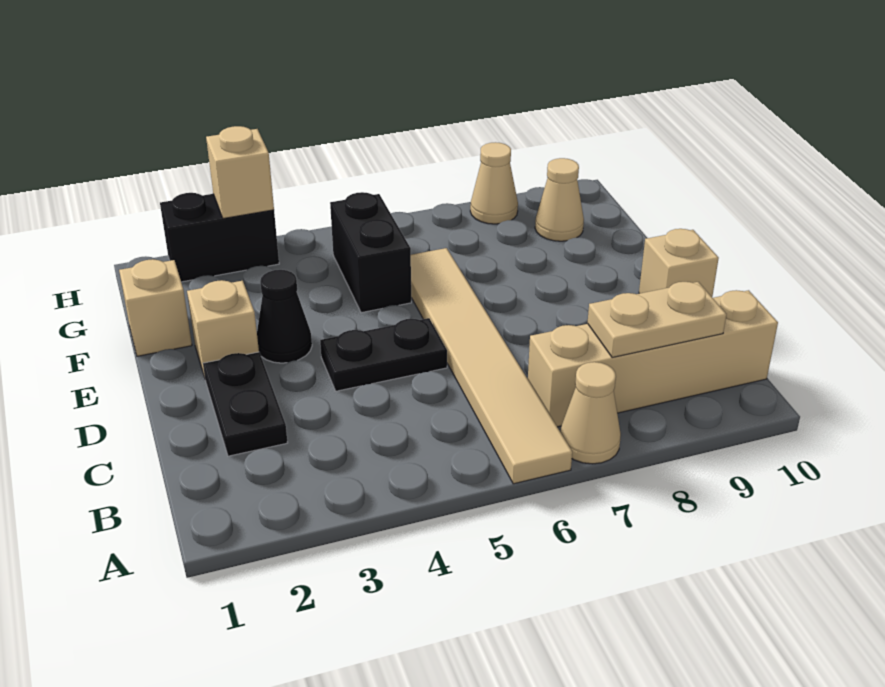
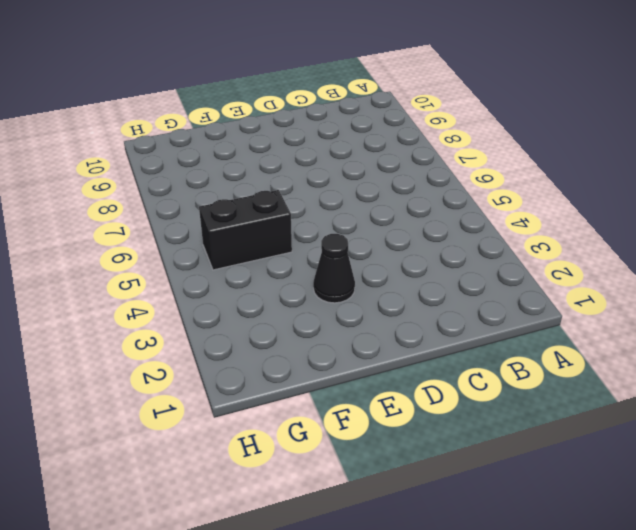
none -> tan 1x6 tile [411,248,572,484]
none -> tan 1x1 cone [560,362,621,464]
none -> tan 1x4 brick [528,290,778,427]

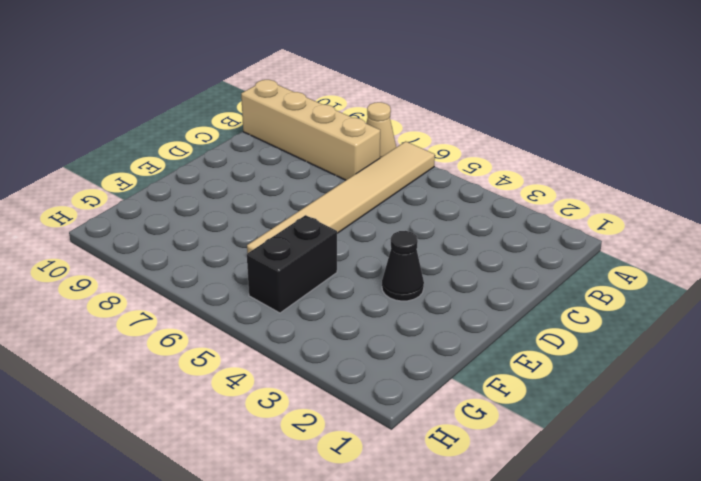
none -> black 1x2 plate [203,352,288,456]
none -> black 1x2 plate [320,318,447,391]
none -> tan 1x1 brick [639,229,719,297]

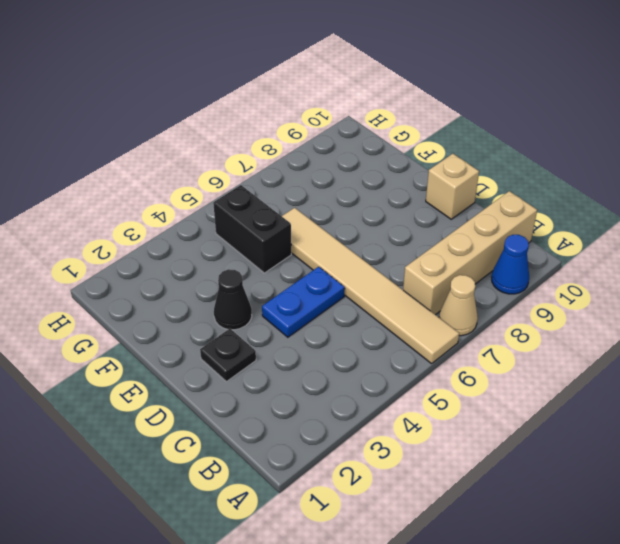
blue 1x1 cone [492,235,529,294] -> none
black 1x1 plate [200,329,256,382] -> black 1x2 plate [203,352,288,456]
blue 1x2 plate [262,267,345,337] -> black 1x2 plate [320,318,447,391]
none -> tan 1x1 brick [187,280,259,377]
none -> tan 1x1 brick [119,259,192,356]
none -> tan 1x1 cone [535,158,584,241]

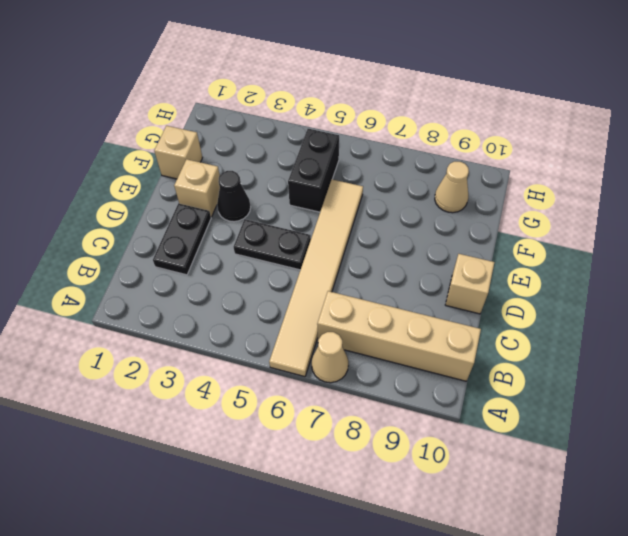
none -> black 1x2 brick [160,193,279,282]
none -> tan 1x1 cone [470,142,518,224]
none -> tan 1x2 plate [588,282,727,358]

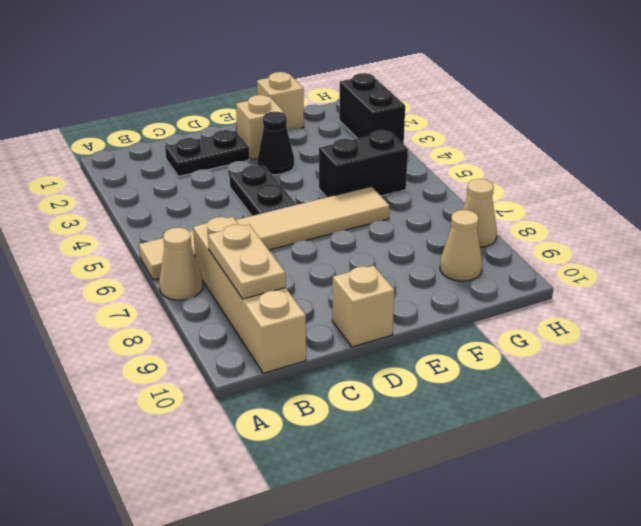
none -> tan 1x1 brick [206,126,274,219]

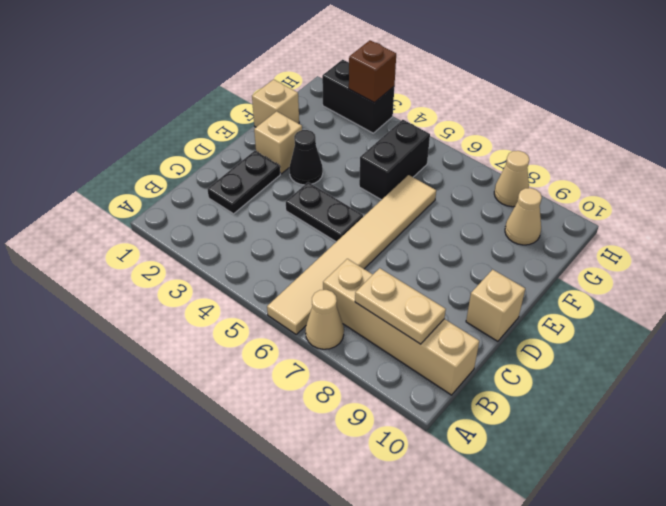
brown 1x1 brick [349,40,396,103] -> tan 1x1 brick [206,126,274,219]

